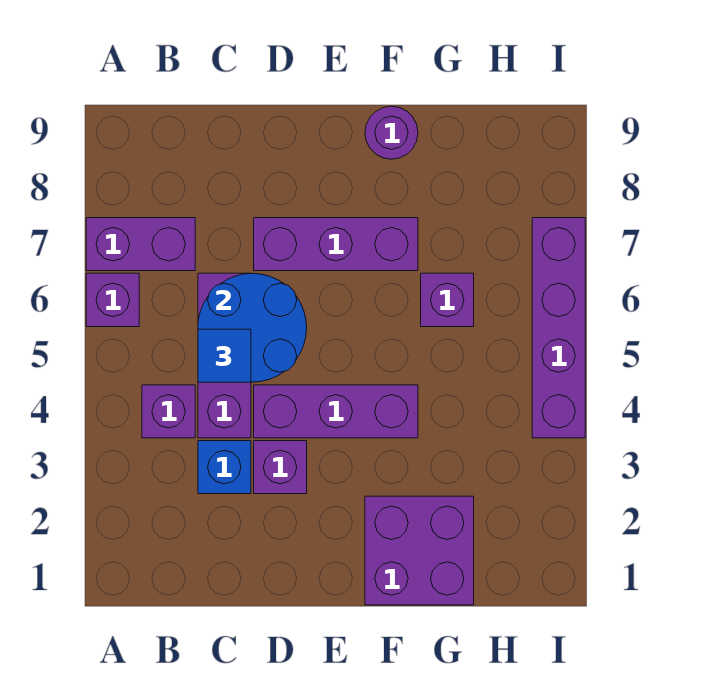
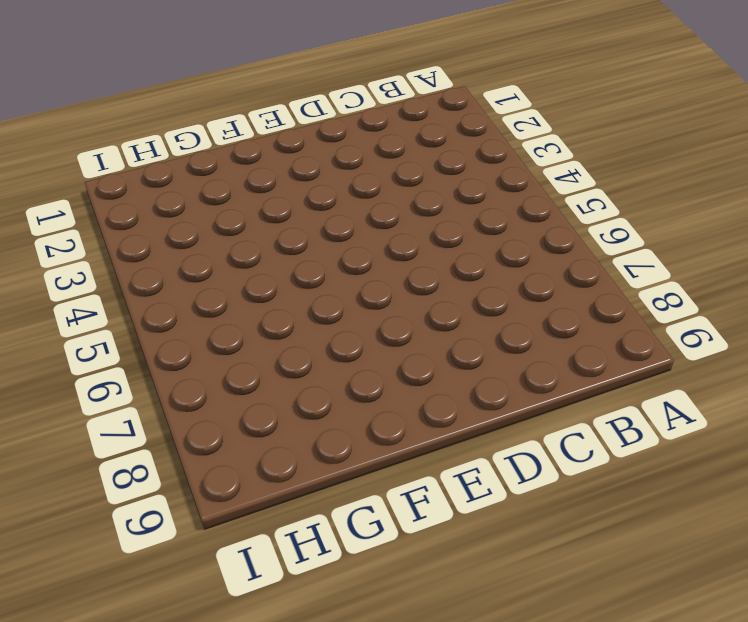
none -> purple 1x1 brick [86,273,139,327]
none -> purple 1x2 brick [86,218,195,271]
none -> purple 1x1 brick [142,385,195,438]

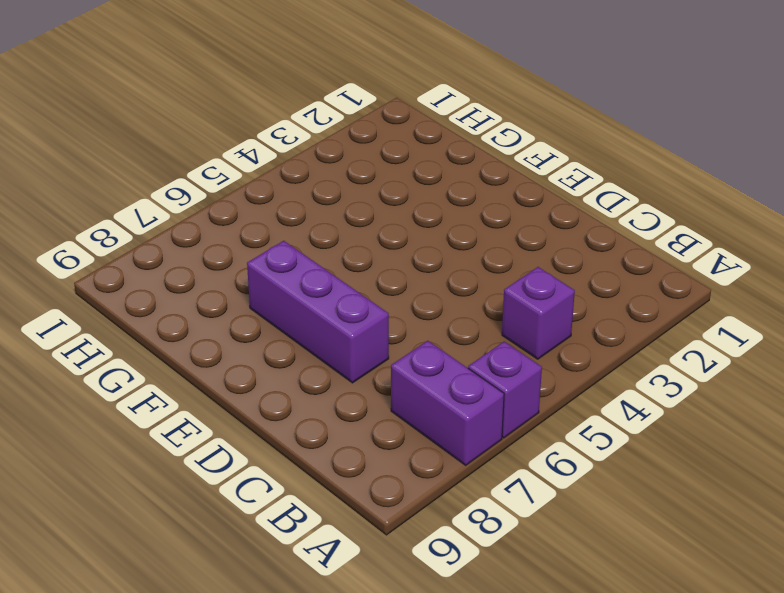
none -> blue 1x1 brick [198,441,251,494]
none -> purple 1x3 brick [198,273,251,438]
none -> purple 1x1 brick [254,441,307,494]

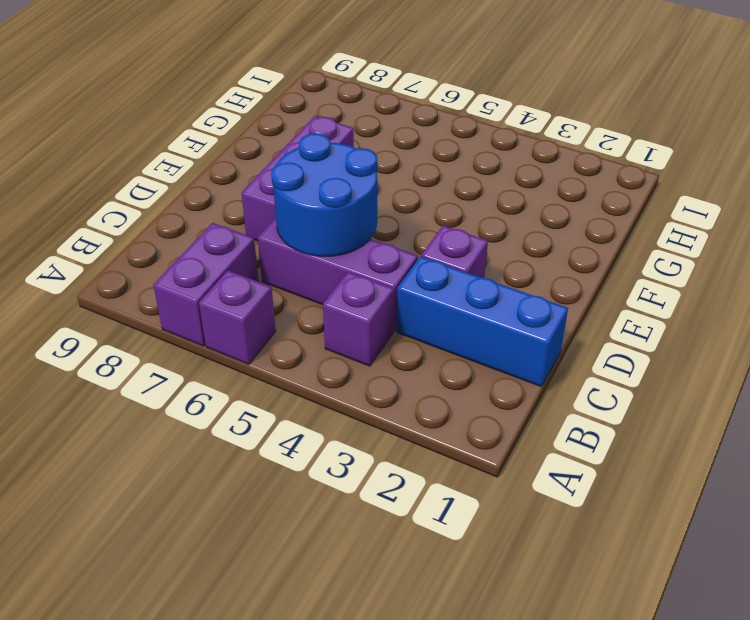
blue 1x3 brick [397,256,568,387] -> blue 1x1 brick [198,441,251,494]
none -> purple 1x3 brick [254,385,418,438]
none -> purple 2x2 brick [365,496,474,605]
none -> purple 1x1 round brick [365,106,418,159]

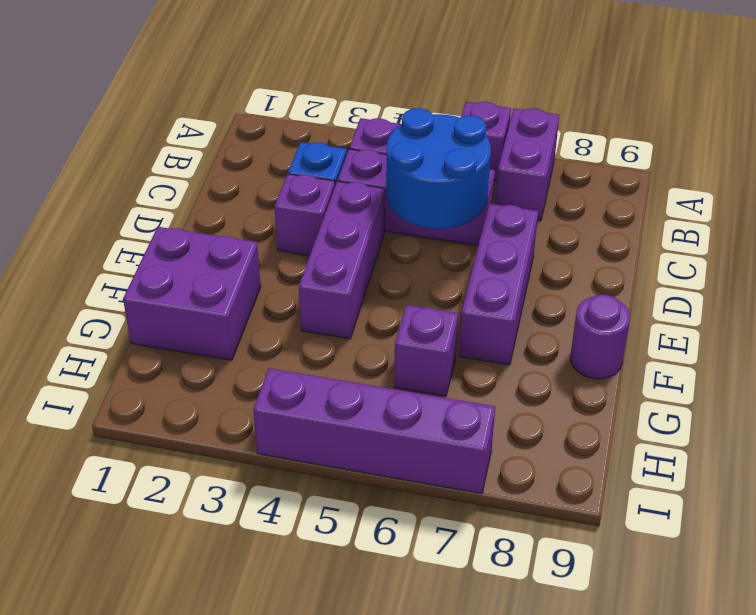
none -> blue 1x1 tile [198,329,251,382]

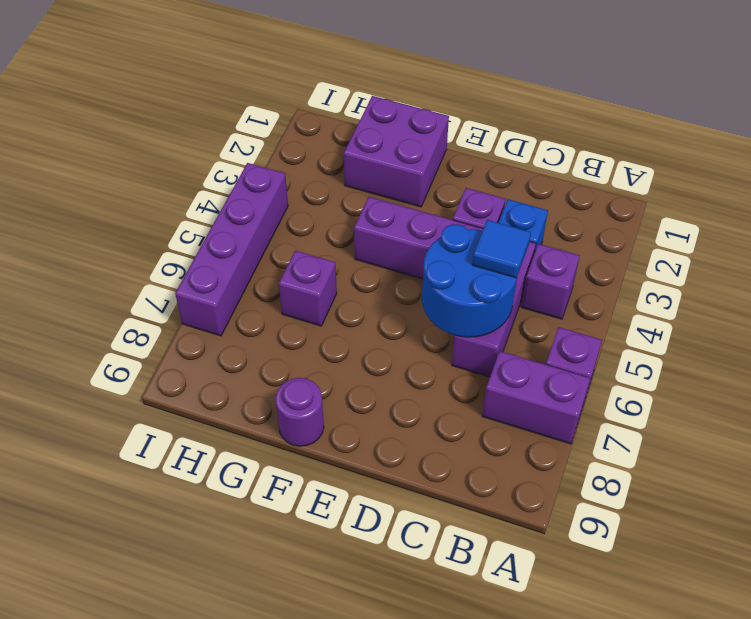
none -> purple 1x3 brick [254,218,418,271]

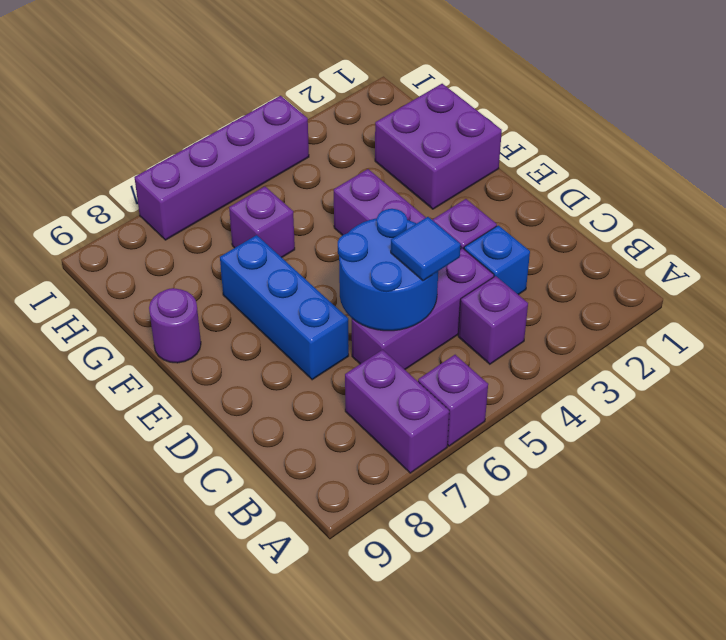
blue 1x3 brick [220,235,349,380] -> purple 1x3 brick [254,218,418,271]

